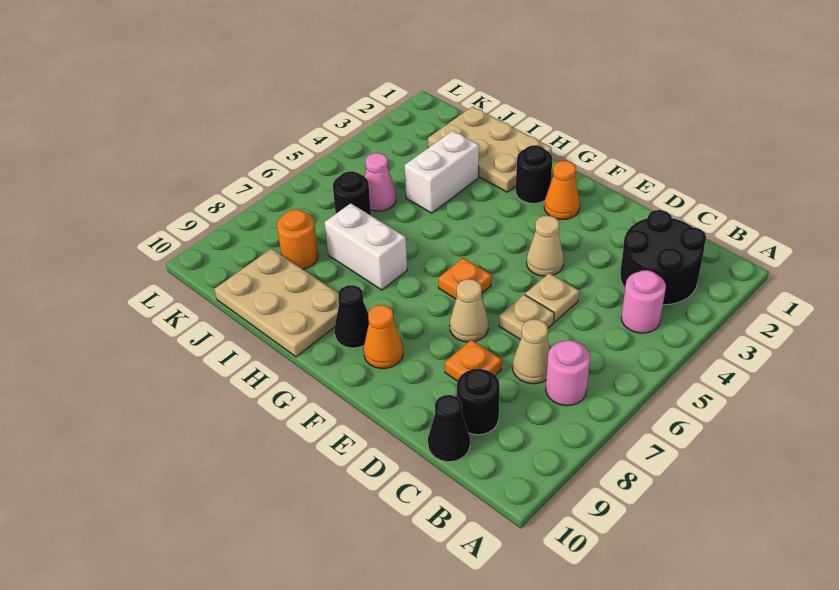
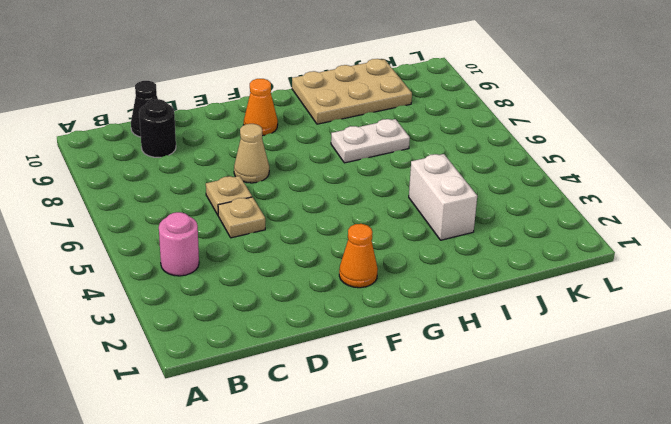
white 1x2 plate [331,119,410,163] -> white 1x2 brick [325,203,407,290]
none -> black 2x2 round brick [620,210,706,305]
none -> pink 1x1 round brick [546,340,590,406]
none -> tan 1x1 cone [513,319,550,384]

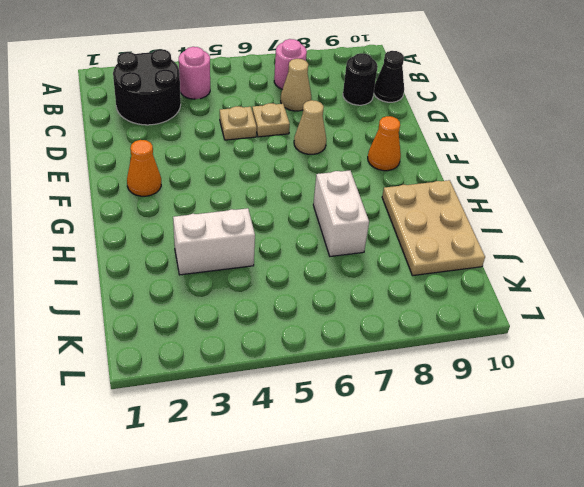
none -> orange 1x1 plate [445,340,502,381]
none -> tan 1x1 cone [527,216,564,276]
none -> orange 1x1 plate [438,258,492,299]

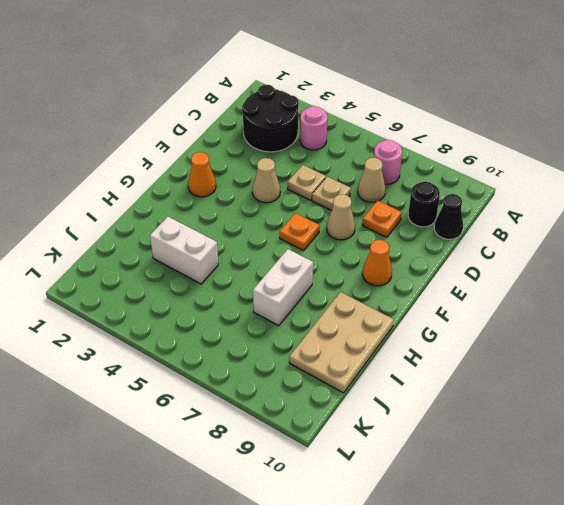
none -> black 1x1 round brick [516,145,552,203]
none -> black 1x1 cone [335,285,369,348]
none -> tan 2x3 plate [428,107,552,192]

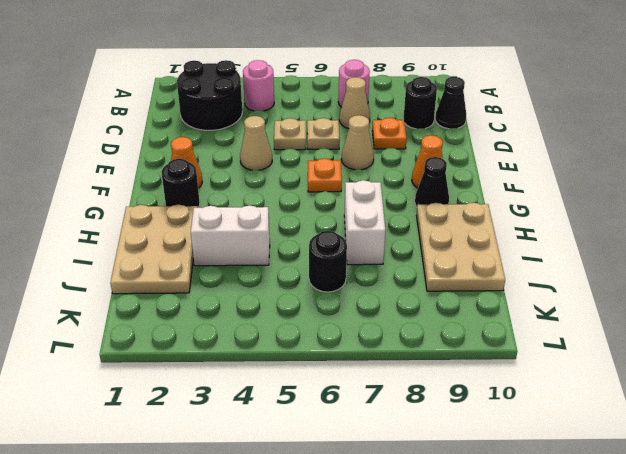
none -> pink 1x1 cone [365,153,396,211]
none -> orange 1x1 round brick [277,210,318,269]

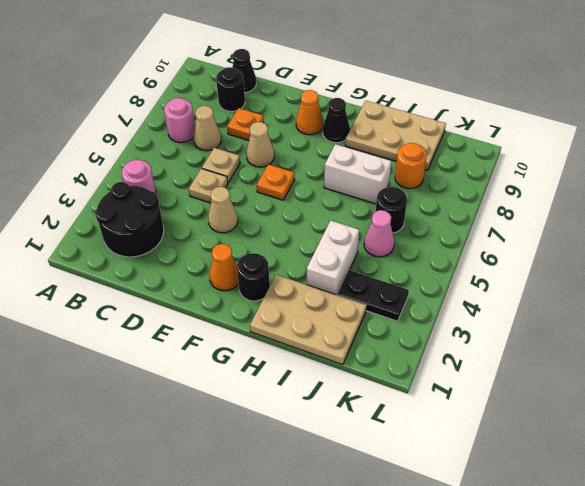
black 1x2 plate [337,270,409,321] -> none

